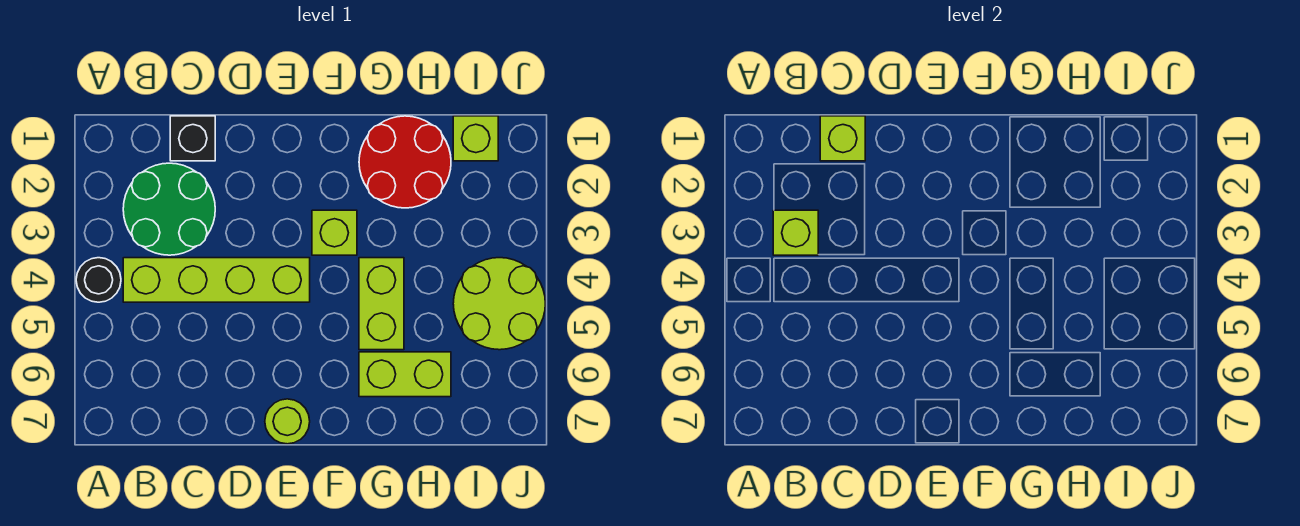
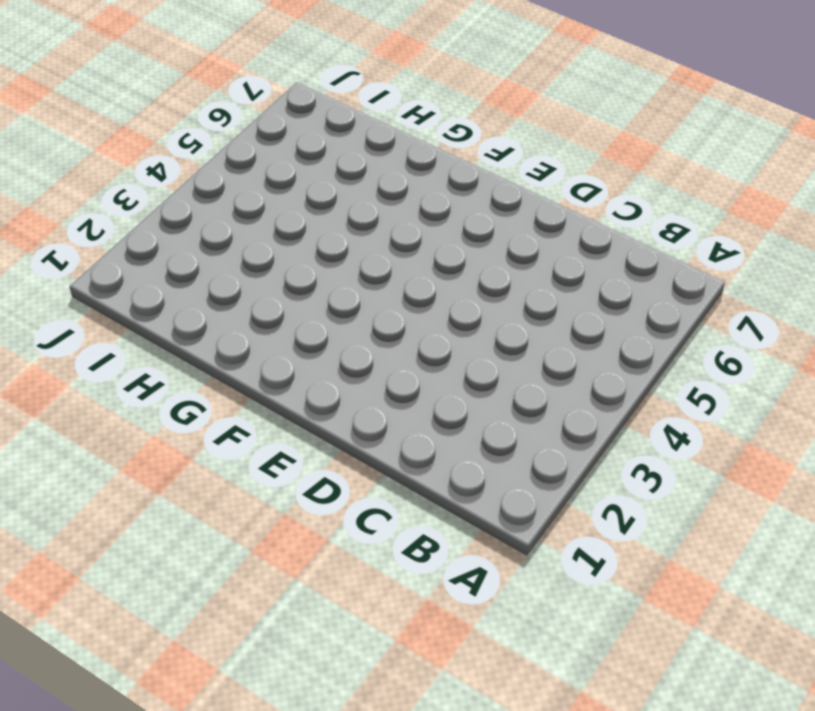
none -> black 1x1 round brick [76,258,121,302]
none -> green 2x2 round brick [123,163,215,255]
none -> lime 1x4 brick [123,258,310,302]

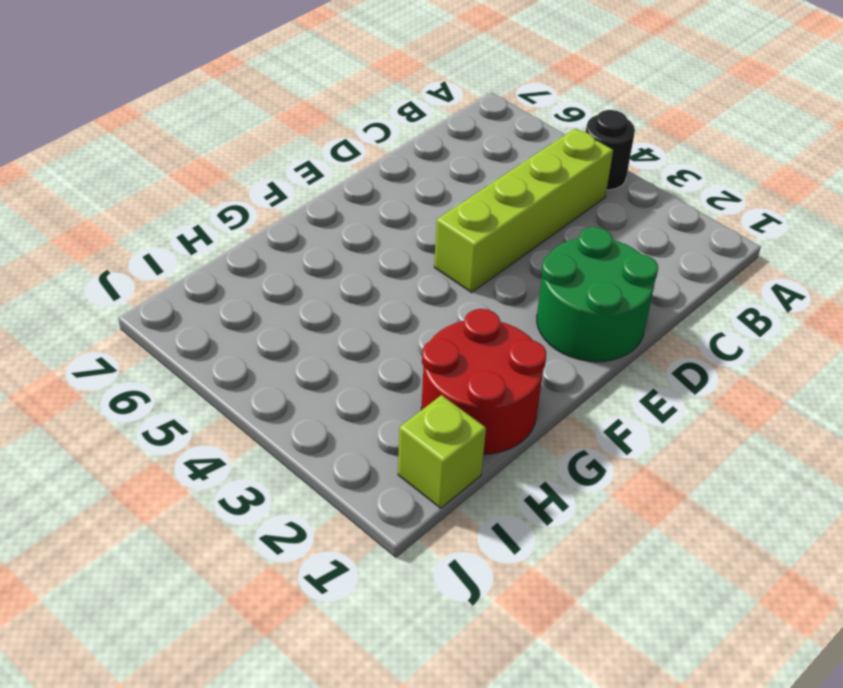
green 2x2 round brick [537,227,658,362] -> green 2x2 round brick moved to [123,163,215,255]
none -> black 1x1 brick [170,116,215,161]
none -> lime 1x1 round brick [265,399,310,444]
none -> lime 1x1 brick [312,210,357,255]

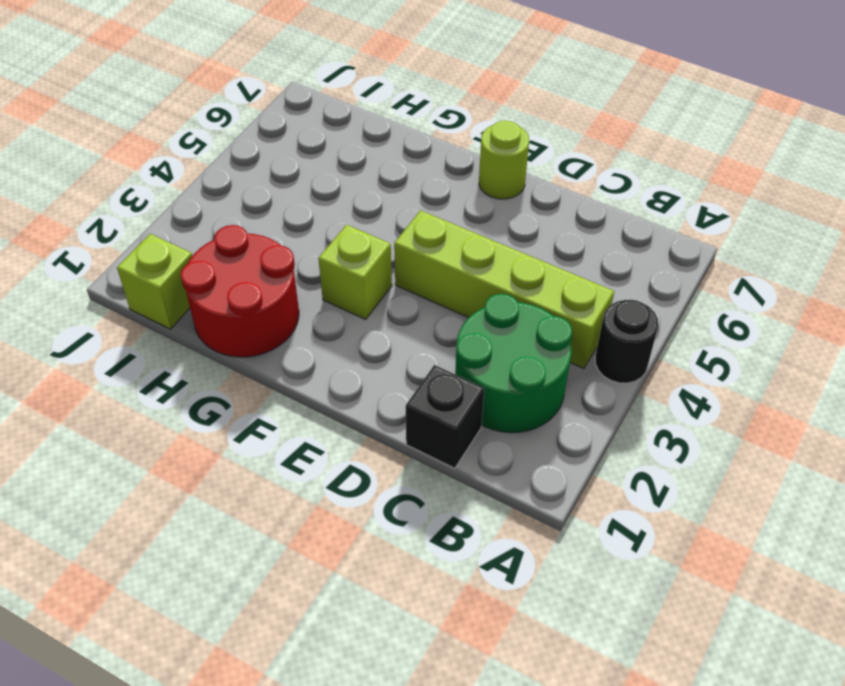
none -> lime 1x2 brick [359,258,404,350]
none -> lime 1x2 brick [359,352,451,397]
none -> lime 2x2 round brick [453,258,545,350]

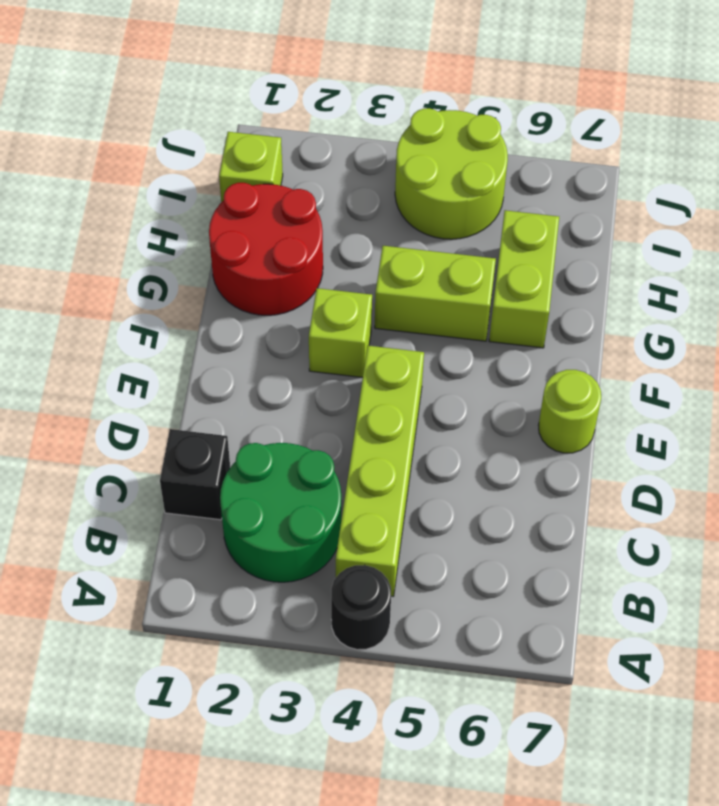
none -> lime 1x1 brick [773,210,818,255]
none -> lime 1x1 brick [820,116,865,161]

